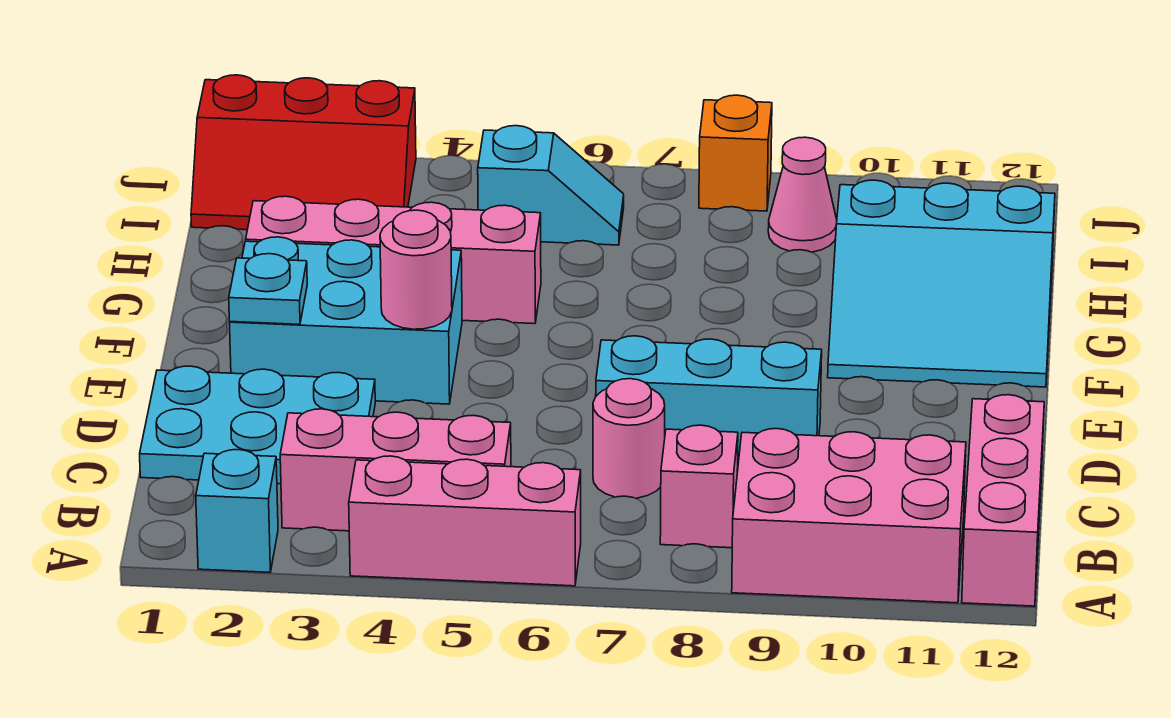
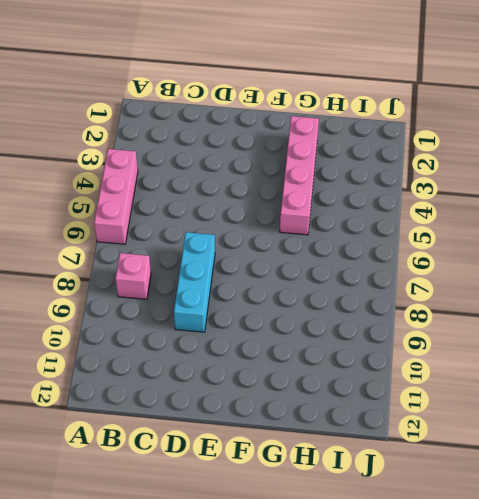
none -> cyan 1x1 brick [196,450,278,572]
none -> pink 2x3 brick [732,429,966,603]
none -> pink 1x3 brick [962,395,1044,606]

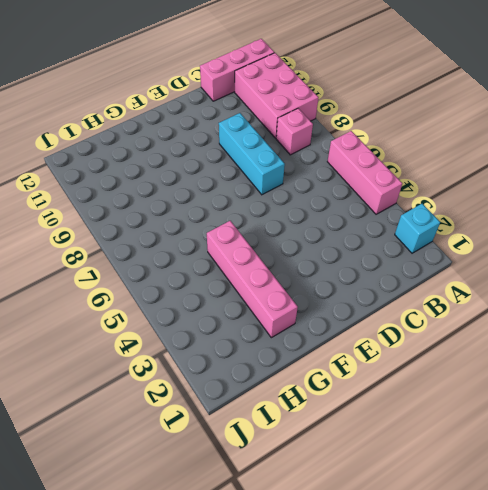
none -> pink 1x3 brick [280,409,511,531]
none -> cyan 2x3 plate [140,366,375,484]
none -> pink 1x1 round brick [593,379,665,498]

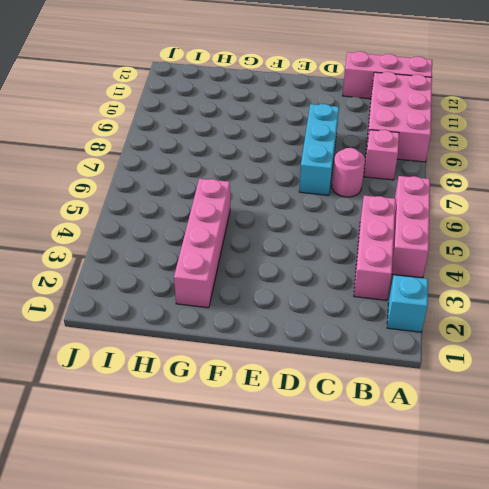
none -> cyan 2x3 plate [140,366,375,484]
none -> cyan 2x3 brick [229,237,462,404]
none -> cyan 3x3 slope [828,180,1055,387]

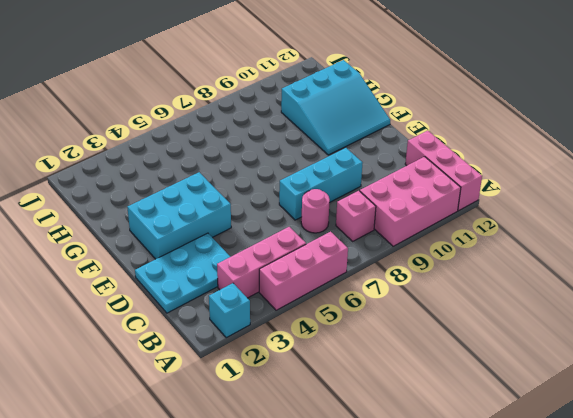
none -> pink 1x4 brick [246,196,541,324]
none -> red 2x3 slope [191,75,416,230]
none -> cyan 1x2 slope [478,126,624,245]

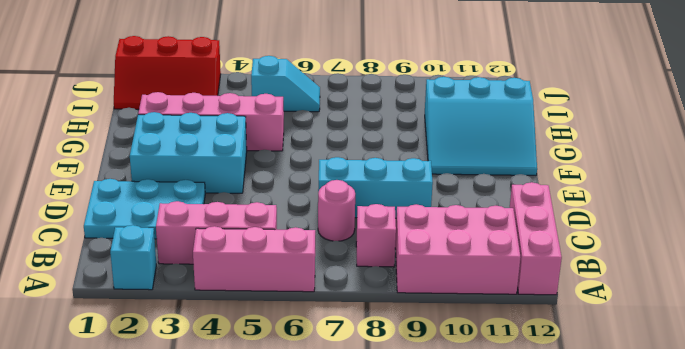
none -> pink 1x1 cone [768,137,837,252]
none -> orange 1x1 brick [699,95,772,211]
none -> cyan 1x1 plate [229,254,307,324]

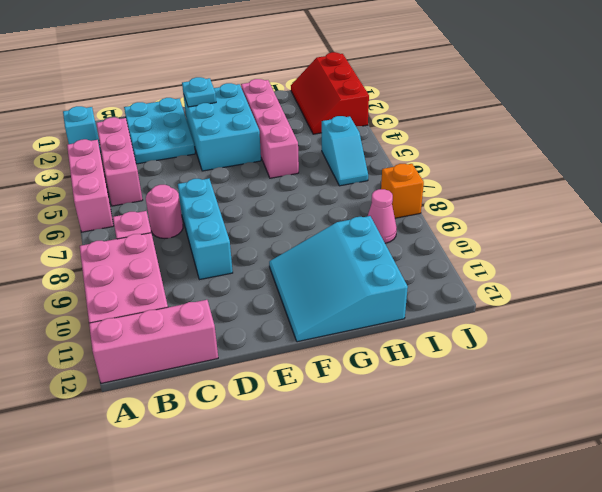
none -> pink 1x1 round brick [380,210,452,329]

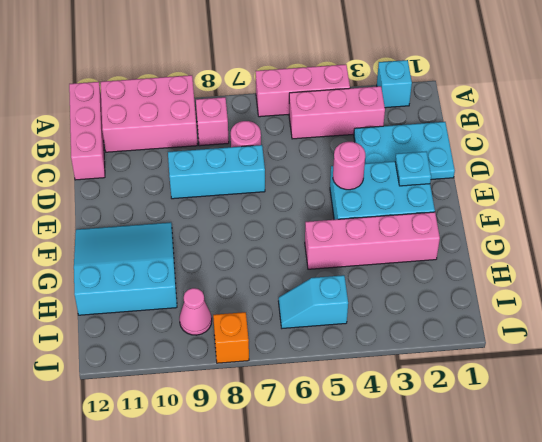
none -> red 2x3 slope [191,75,416,230]

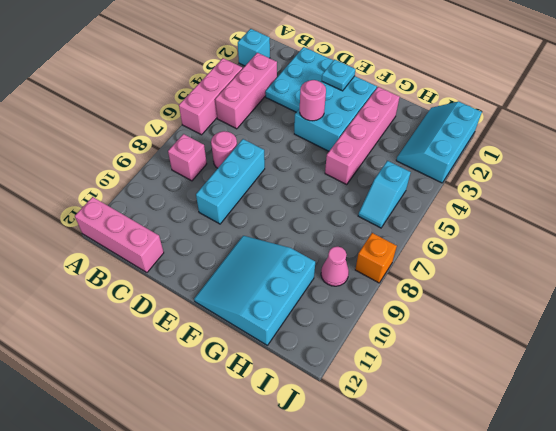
cyan 2x3 slope [396,102,482,183] -> red 2x3 slope [191,75,416,230]
none -> pink 2x3 brick [732,429,966,603]

